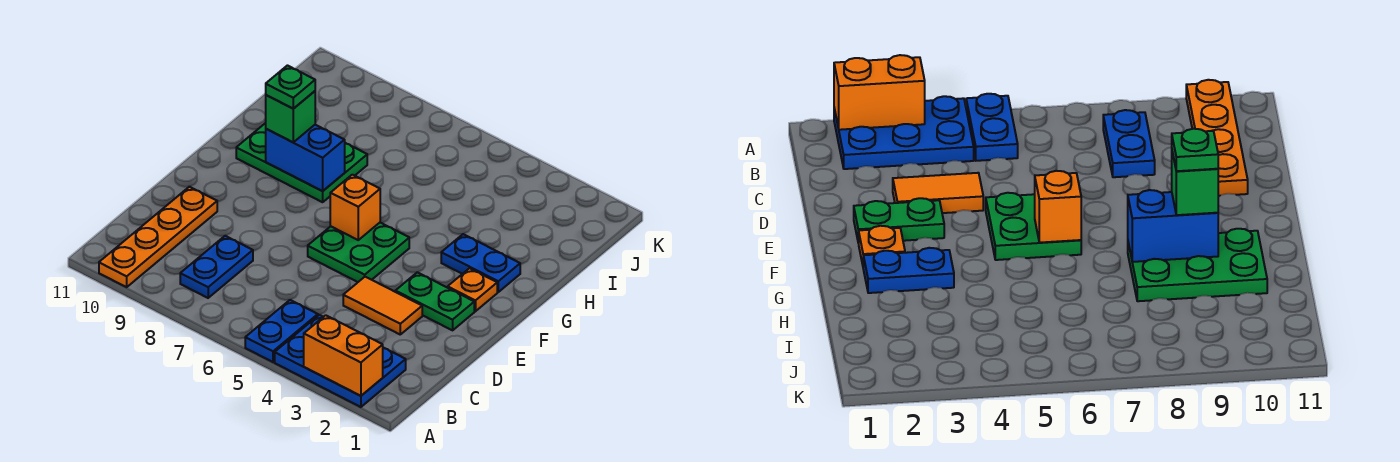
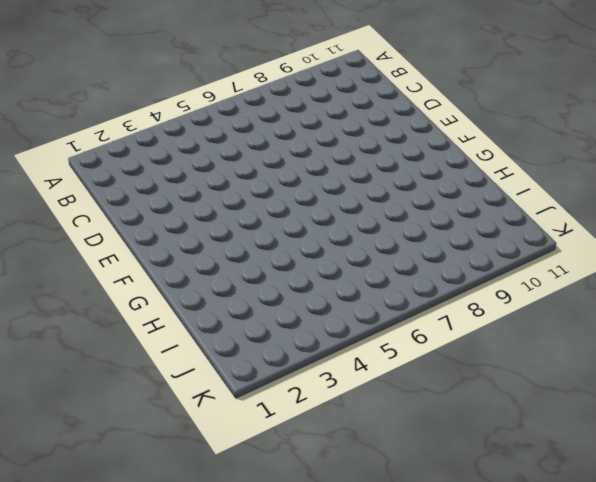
none -> blue 2x3 plate [275,315,406,407]
none -> blue 1x2 plate [245,300,318,362]
none -> orange 1x4 plate [99,187,217,287]

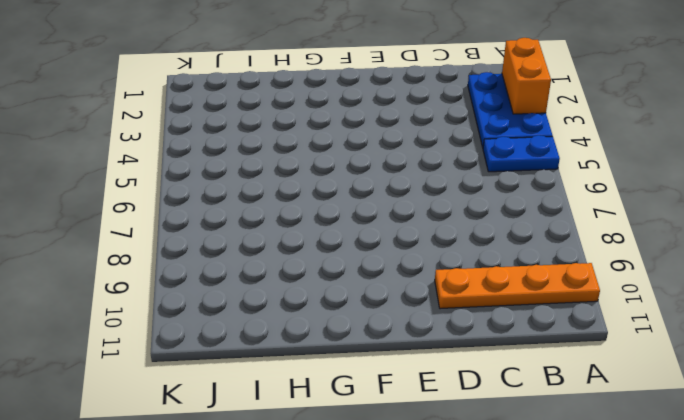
none -> blue 1x2 plate [180,236,253,298]
none -> orange 1x2 tile [343,277,422,334]
none -> green 1x2 plate [395,272,474,330]

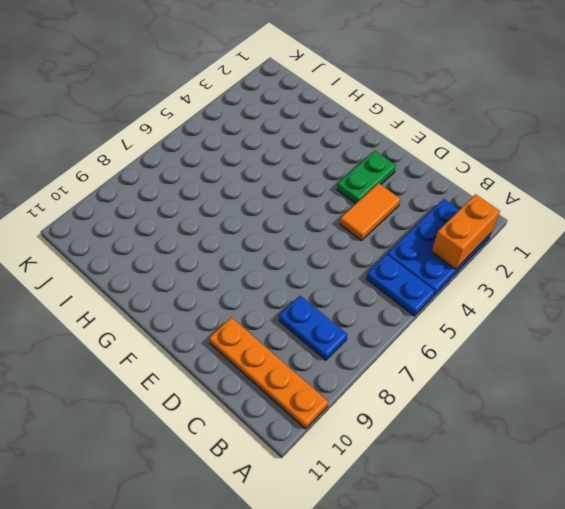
none -> green 2x2 plate [308,223,409,282]
none -> orange 1x1 plate [448,268,497,311]
none -> blue 1x2 plate [441,234,520,292]

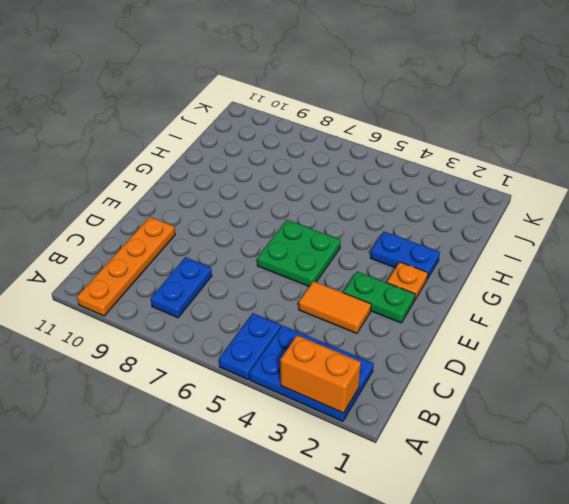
none -> green 2x3 plate [236,123,367,202]
none -> orange 1x1 brick [330,175,380,240]
none -> blue 1x2 brick [266,125,345,191]

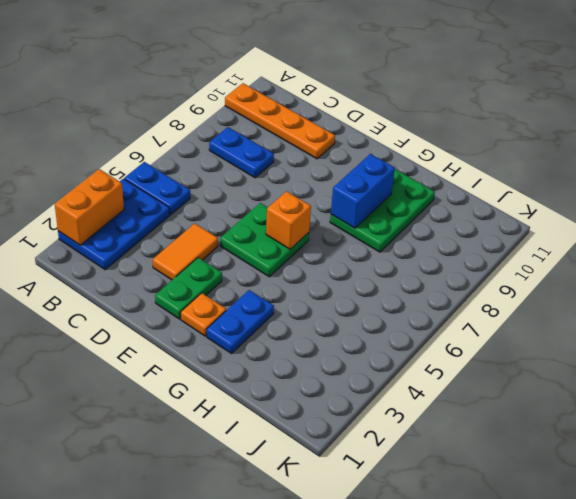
none -> green 1x1 brick [266,91,315,142]
none -> green 1x1 plate [266,66,315,109]

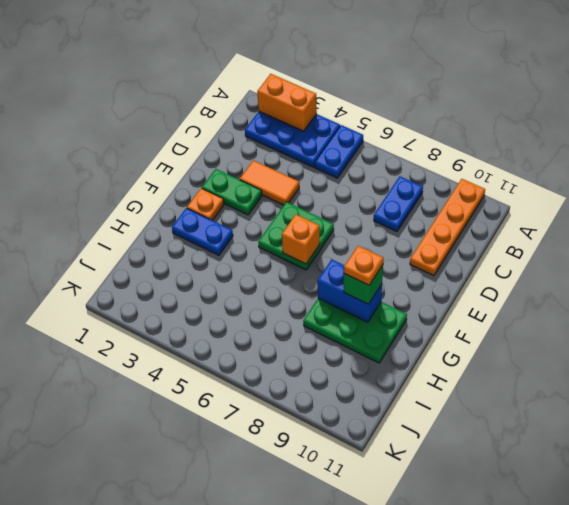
orange 1x1 plate [344,246,384,285] -> green 1x1 plate [266,66,315,109]

